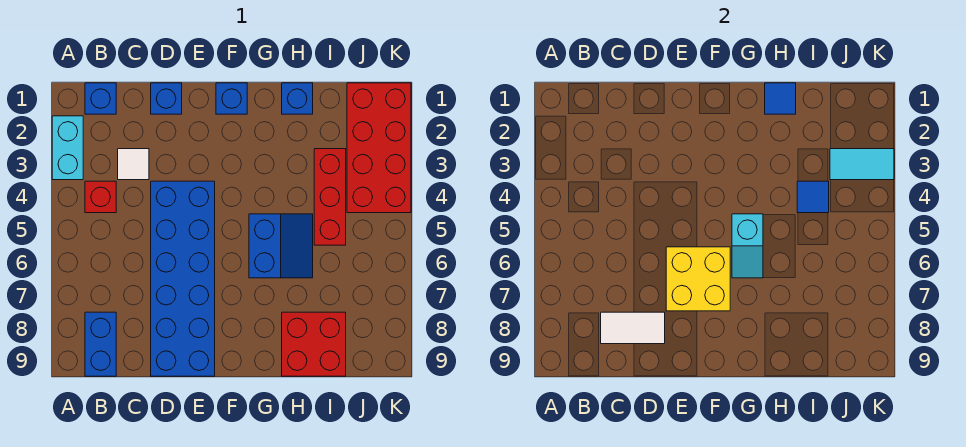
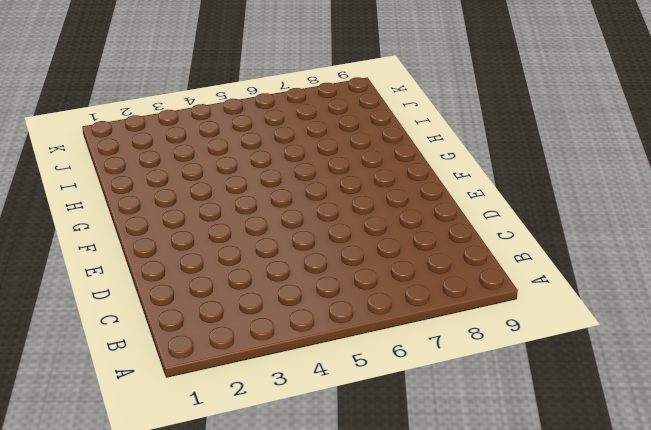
none -> cyan 1x2 brick [52,116,83,180]
none -> blue 1x1 brick [85,83,116,114]
none -> red 1x1 brick [85,181,116,213]

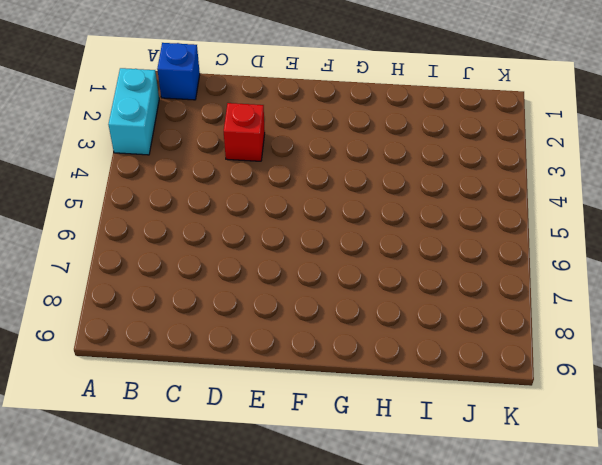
red 1x1 brick [224,103,265,161] -> red 1x1 brick moved to [85,181,116,213]
none -> blue 1x2 brick [85,312,116,376]
none -> white 1x1 tile [118,149,149,180]
none -> blue 1x1 brick [151,83,182,114]

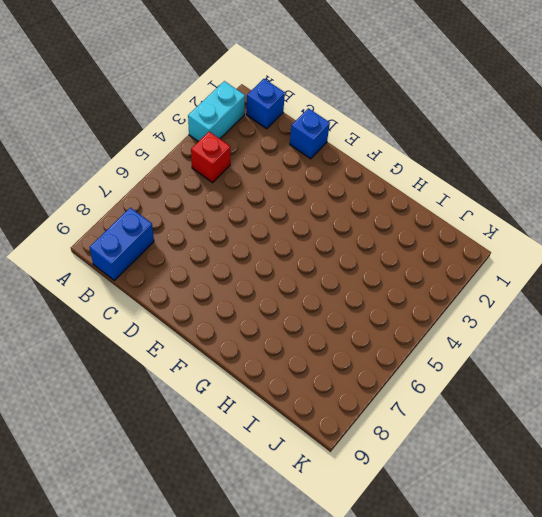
none -> white 1x1 tile [118,149,149,180]
none -> blue 2x6 brick [151,181,215,376]
none -> blue 1x1 brick [216,83,247,114]

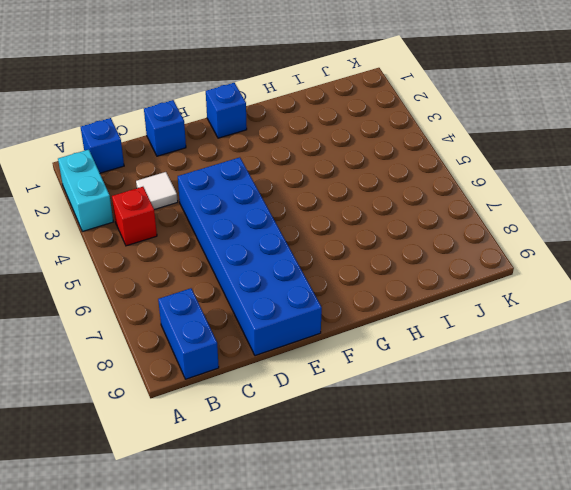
none -> blue 2x2 slope [249,214,313,278]
none -> blue 1x1 brick [282,83,313,114]
none -> red 2x2 brick [282,312,346,376]

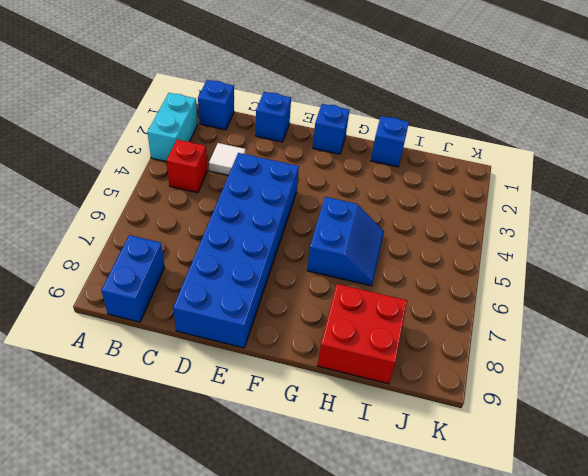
none -> red 1x3 brick [314,149,346,245]
none -> red 2x4 brick [347,83,411,213]
none -> white 1x2 tile [601,312,665,344]

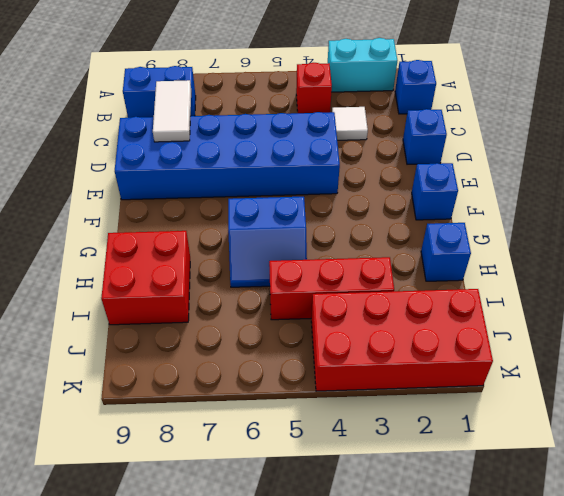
none -> yellow 2x2 brick [666,247,730,311]
none -> cyan 1x2 slope [732,214,763,278]
none -> blue 1x1 tile [765,83,796,114]

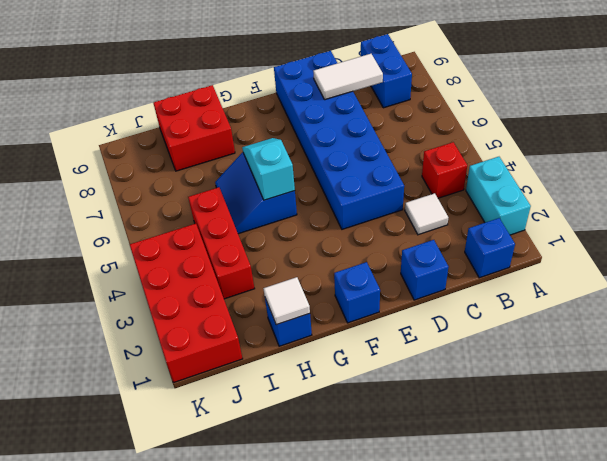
white 1x1 tile [263,277,310,325] -> blue 1x1 tile [765,83,796,114]
none -> yellow 2x2 brick [666,247,730,311]
none -> blue 1x1 tile [797,181,829,213]
none -> cyan 1x2 tile [830,149,894,180]

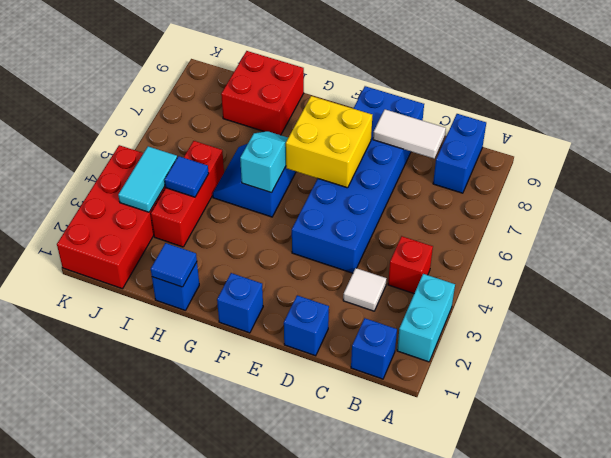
cyan 1x2 tile [118,146,177,212] -> cyan 1x2 tile turned to [830,149,894,180]

